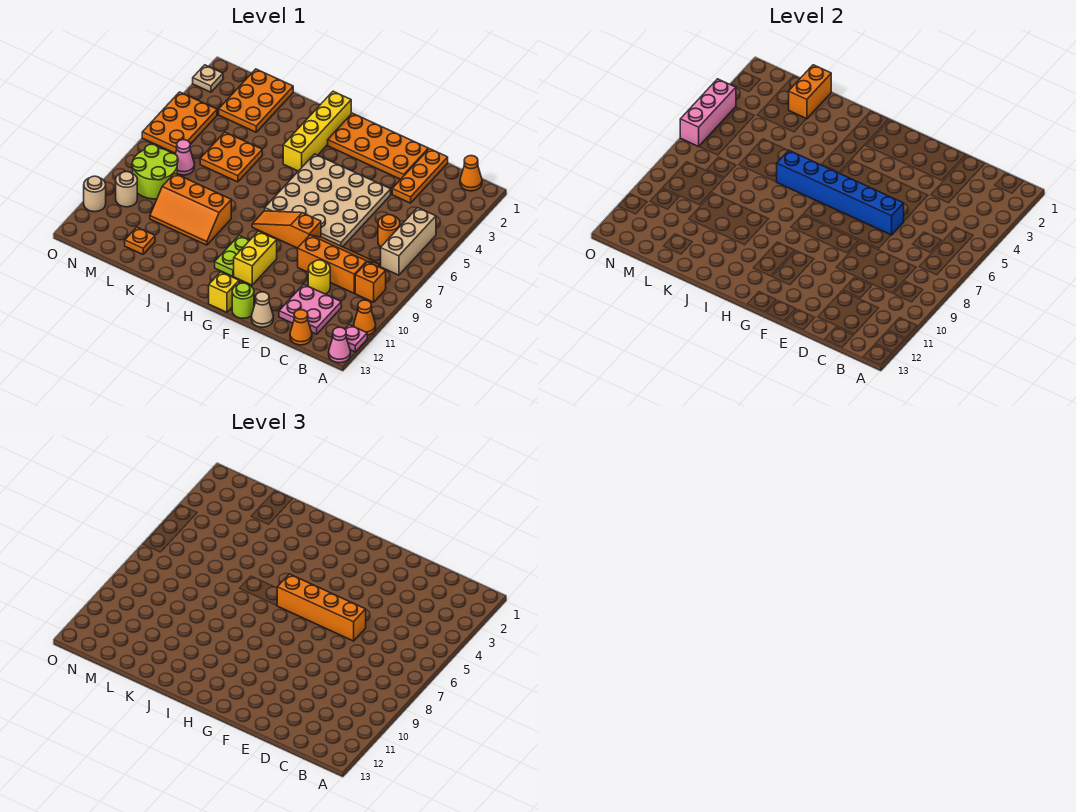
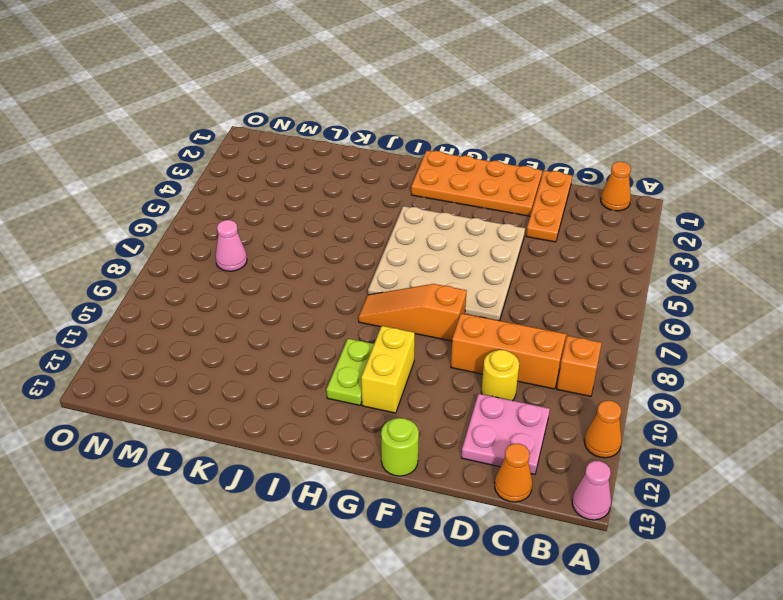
none -> pink 1x1 plate [345,325,367,352]
none -> tan 1x3 brick [381,208,436,275]
none -> orange 1x1 round brick [378,215,400,247]
none -> tan 1x1 cone [251,292,273,327]

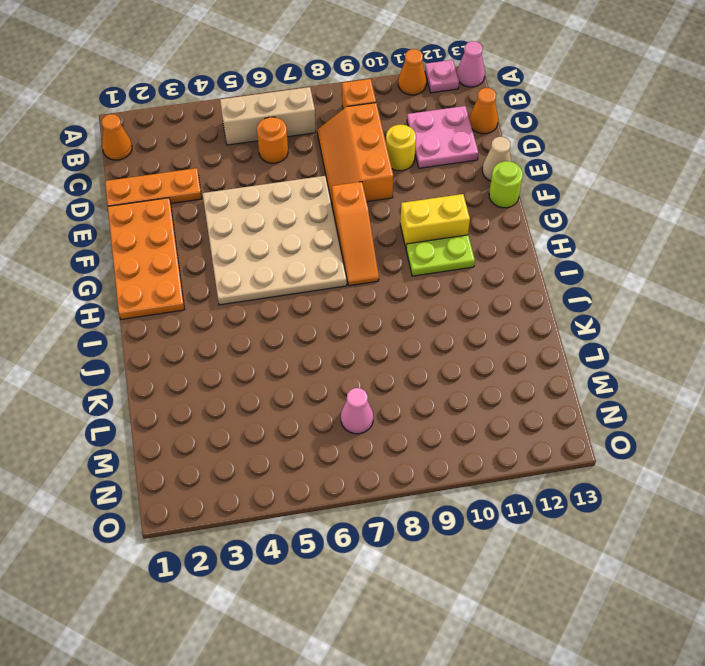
none -> yellow 1x1 brick [209,272,239,313]
none -> yellow 1x4 brick [283,91,351,171]
none -> orange 2x3 slope [150,173,231,245]
none -> orange 2x2 plate [200,132,262,182]

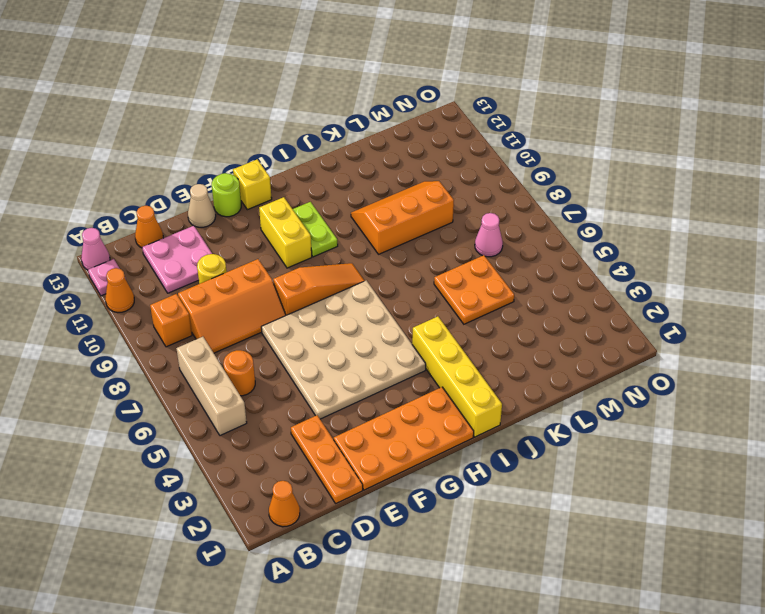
none -> orange 2x3 plate [219,69,293,132]
none -> orange 1x1 plate [125,227,155,254]
none -> lime 2x2 round brick [132,144,178,199]
none -> orange 2x3 plate [142,92,217,153]

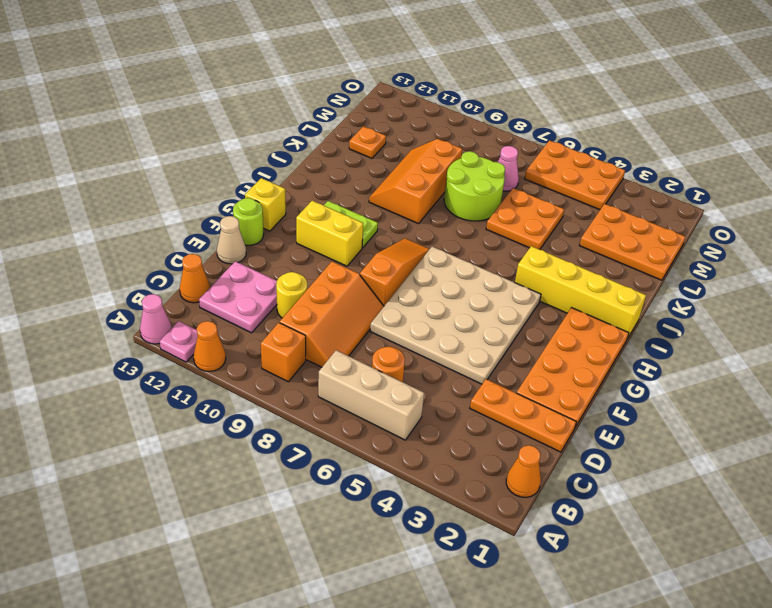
lime 2x2 round brick [444,151,505,221] -> lime 2x2 round brick moved to [132,144,178,199]
none -> tan 1x1 round brick [116,172,137,207]
none -> tan 1x1 plate [193,65,223,92]
none -> tan 1x1 round brick [84,176,106,212]
none -> blue 1x6 brick [777,151,904,235]

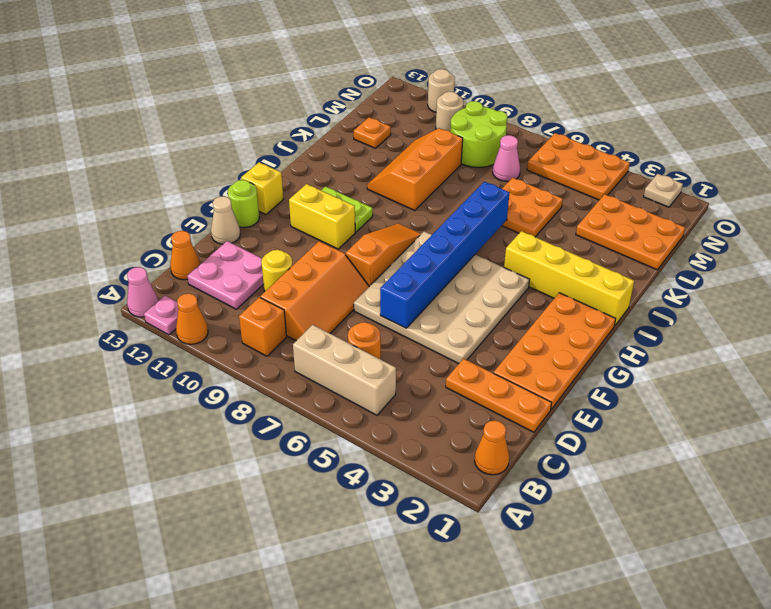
none -> orange 1x2 brick [789,65,831,119]
none -> pink 1x3 brick [680,79,736,146]
none -> orange 1x4 brick [277,574,366,641]

